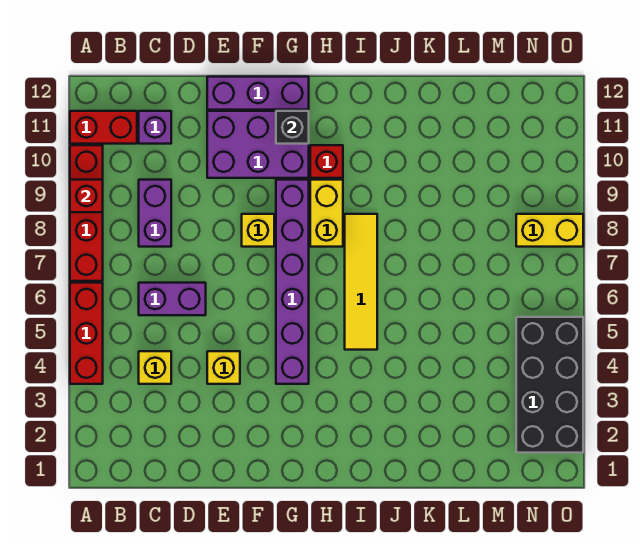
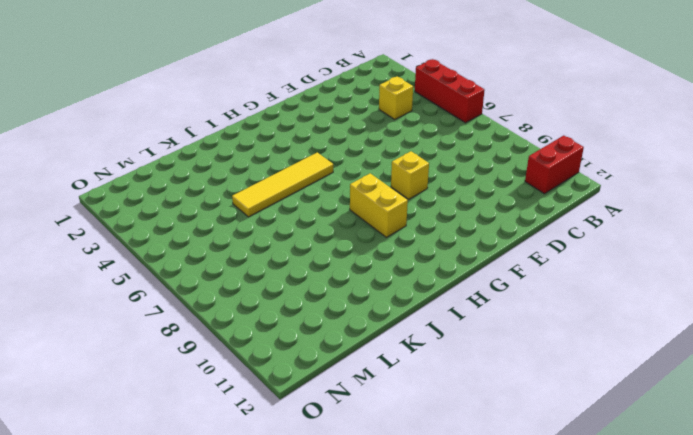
yellow 1x4 tile [232,152,333,217] -> yellow 1x4 tile turned to [345,214,377,350]
none -> red 1x4 brick [70,145,103,281]
none -> purple 1x2 brick [139,283,206,315]
none -> purple 1x2 brick [139,180,171,247]

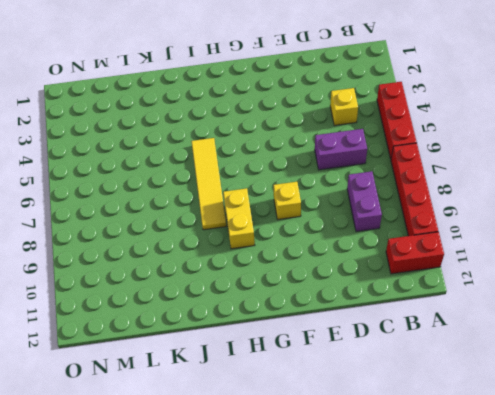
none -> purple 1x1 brick [139,111,171,144]
none -> yellow 1x1 brick [207,351,240,384]
none -> purple 2x3 brick [207,111,309,178]

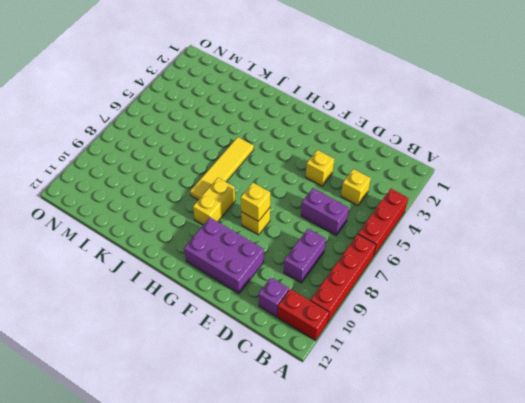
yellow 1x1 brick [241,183,270,221] -> none
none -> purple 1x3 brick [207,77,309,110]
none -> purple 1x6 brick [276,180,309,384]
none -> red 1x1 brick [310,145,343,178]

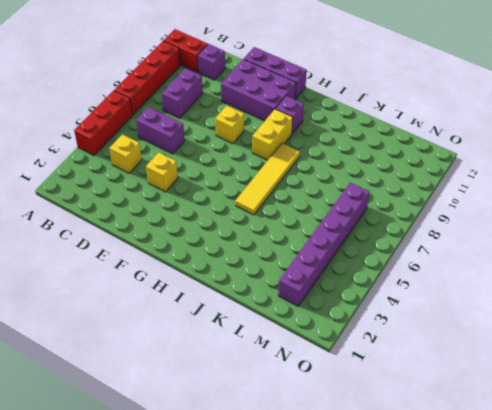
purple 1x1 brick [276,96,304,133] -> red 1x1 brick [310,145,343,178]
purple 1x6 brick [278,183,370,306] -> purple 1x6 brick moved to [276,180,309,384]
none -> black 2x4 brick [516,317,583,453]
none -> yellow 1x2 brick [516,214,583,247]
none -> red 1x1 brick [70,180,103,212]

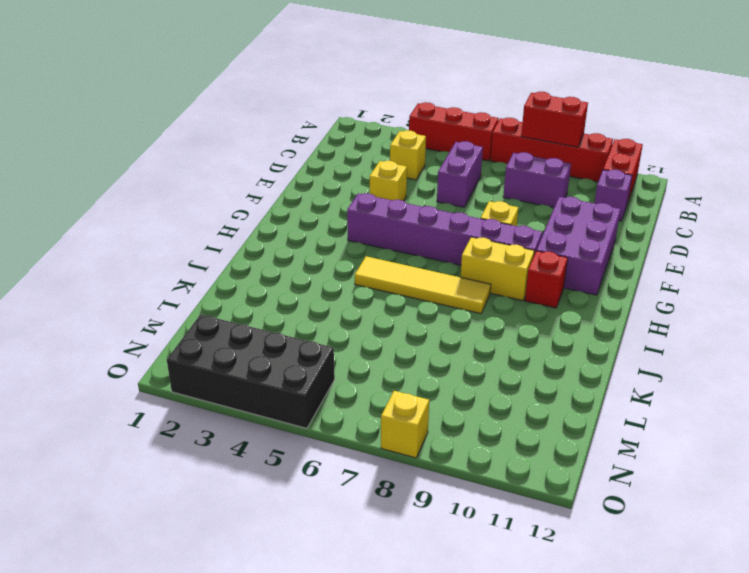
red 1x2 brick [521,92,588,147] -> red 1x1 brick [70,180,103,212]
yellow 1x1 brick [381,391,429,458] -> yellow 1x2 brick [516,214,583,247]
none -> purple 1x3 brick [207,77,309,110]
none -> black 1x1 brick [276,111,309,144]

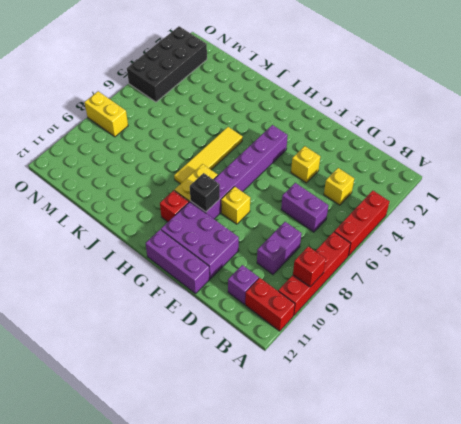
black 1x1 brick [190,173,220,212] -> black 1x1 brick moved to [276,111,309,144]

